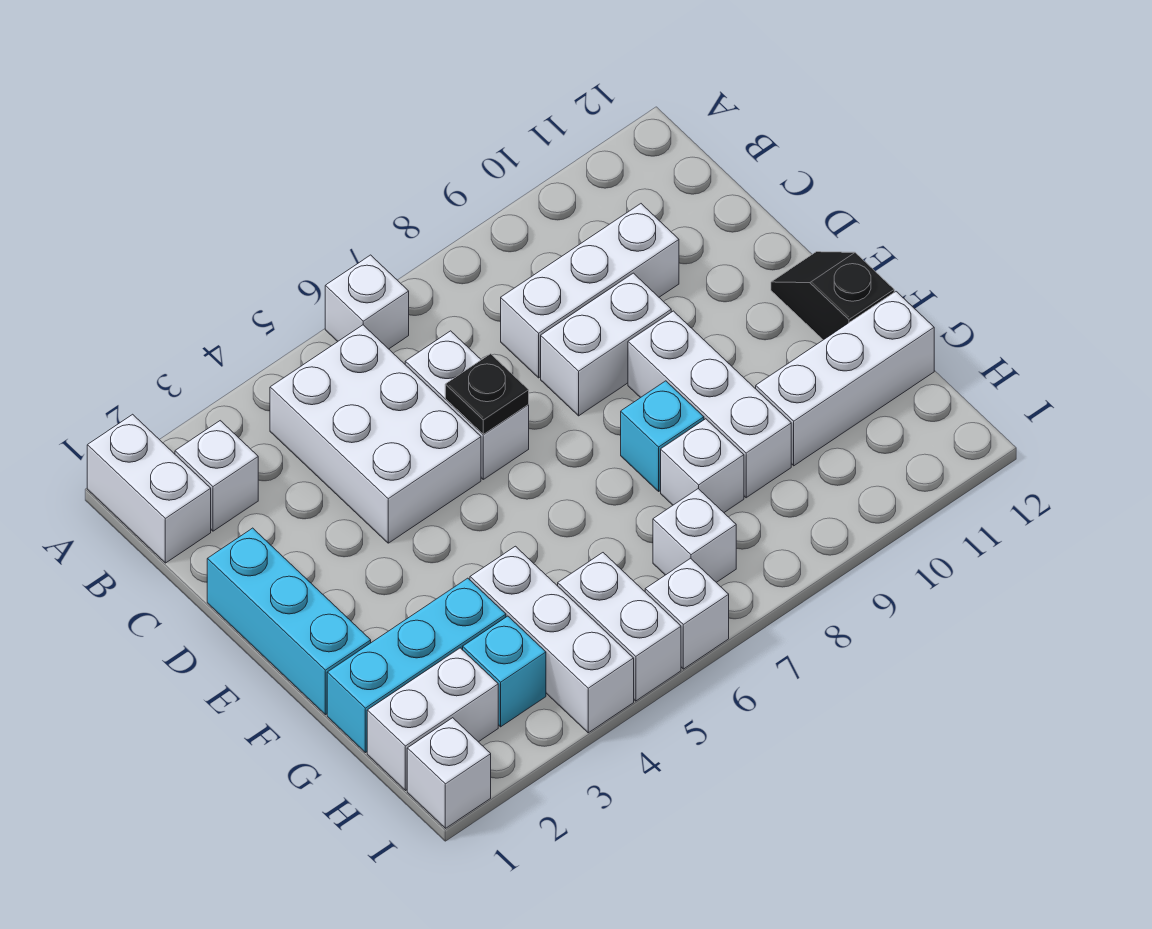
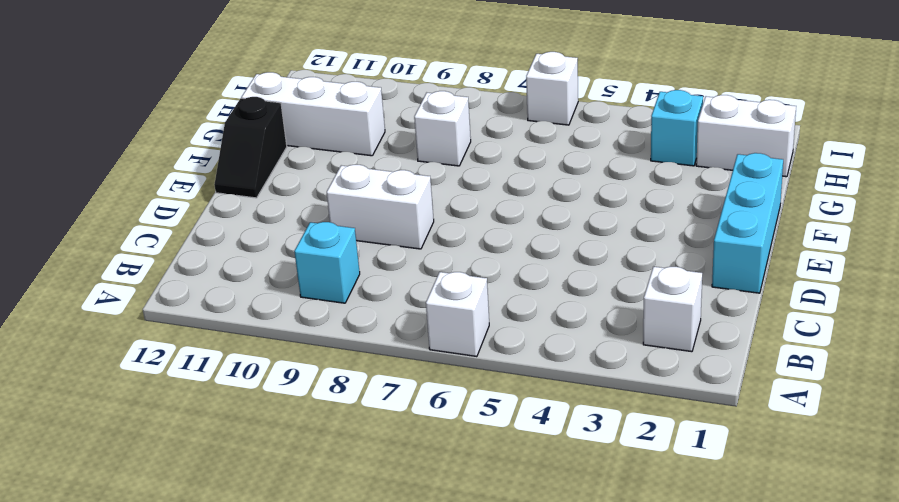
cyan 1x1 brick [294,222,360,303] -> cyan 1x1 brick moved to [621,381,704,491]
none -> white 1x2 brick [87,414,211,563]
none -> white 2x3 brick [270,325,481,543]
none -> white 1x2 brick [405,331,529,479]

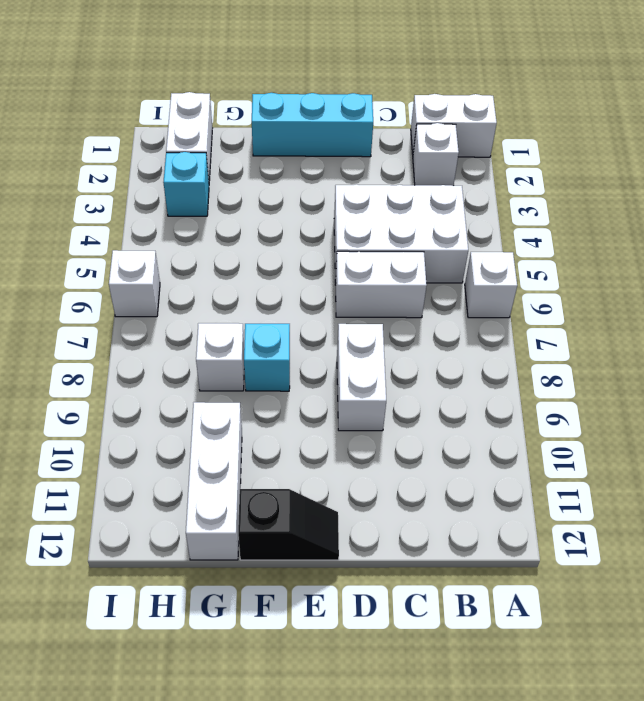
none -> white 1x3 brick [501,204,679,378]
none -> white 1x3 brick [628,311,791,498]
none -> cyan 1x3 brick [327,578,506,753]

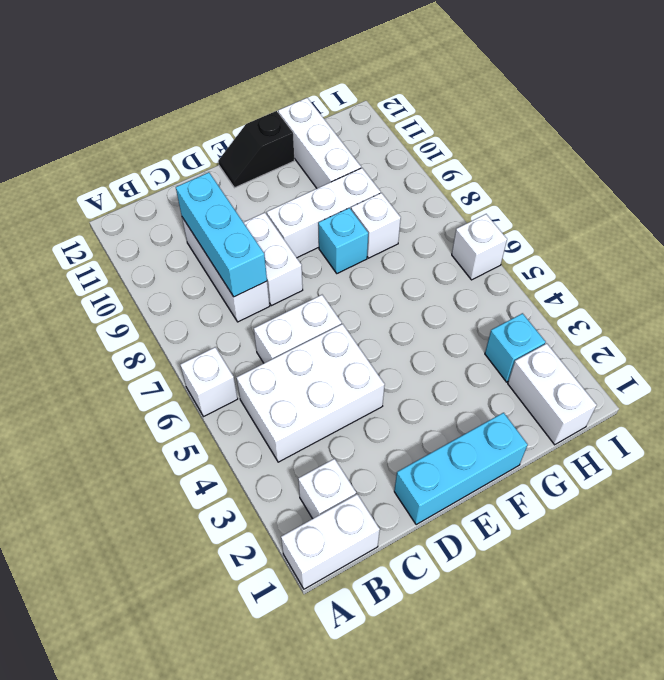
cyan 1x3 brick [176,172,267,297] -> cyan 1x3 brick moved to [327,578,506,753]
none -> white 1x3 brick [470,546,634,733]
none -> white 1x2 brick [558,553,681,701]
none -> white 1x1 brick [653,489,736,582]

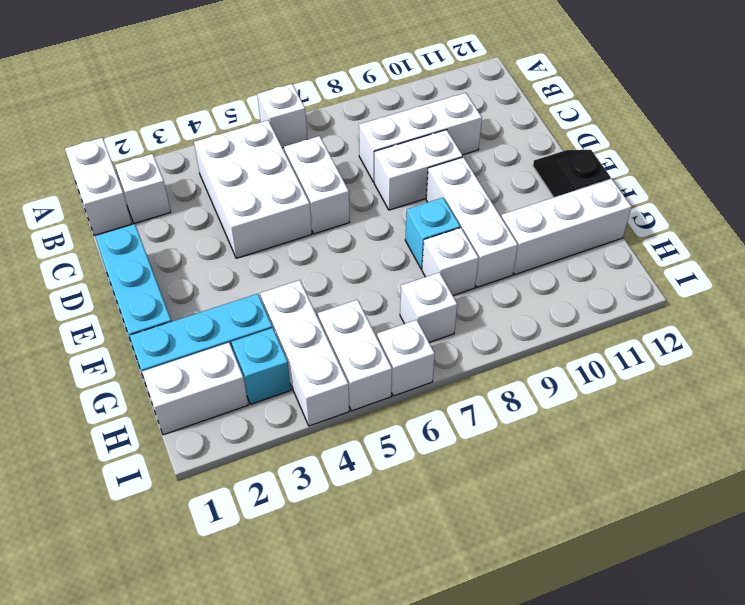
none -> white 1x1 brick [407,718,491,828]
none -> black 1x1 plate [445,354,529,434]

